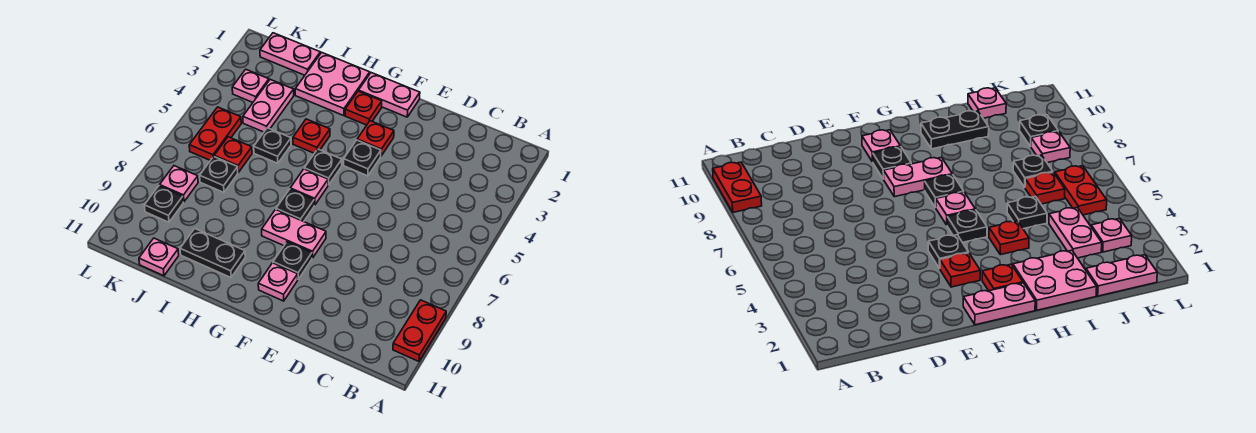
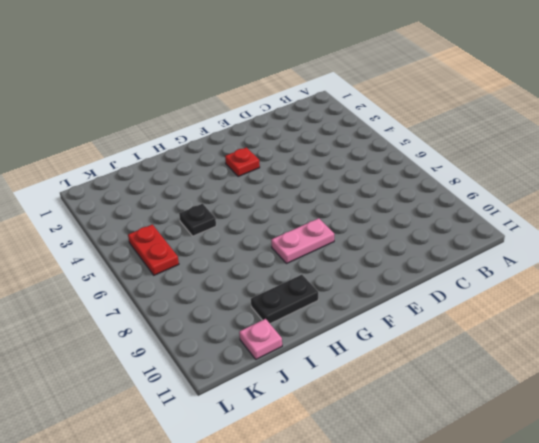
none -> red 1x2 plate [393,300,446,361]
none -> pink 1x2 plate [359,73,420,117]
none -> black 1x1 plate [344,140,381,176]

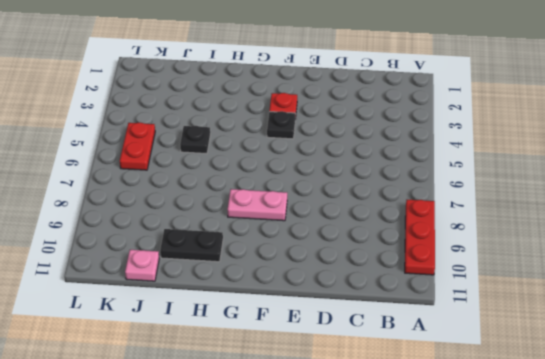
red 1x3 plate [405,200,435,275] -> red 1x2 plate [393,300,446,361]
none -> pink 1x2 plate [359,73,420,117]
none -> black 1x1 plate [273,242,312,279]
none -> pink 1x1 plate [258,263,298,301]

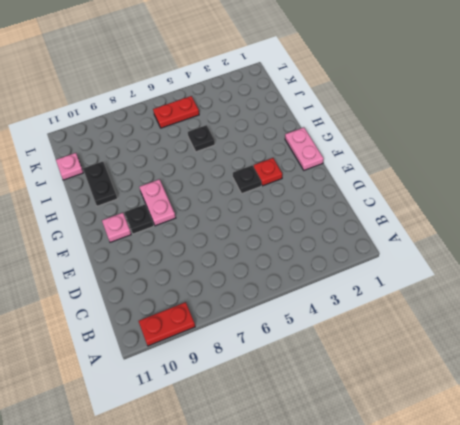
none -> red 1x1 plate [345,91,382,125]
none -> black 1x1 plate [304,149,342,185]
none -> pink 1x1 plate [290,169,328,205]

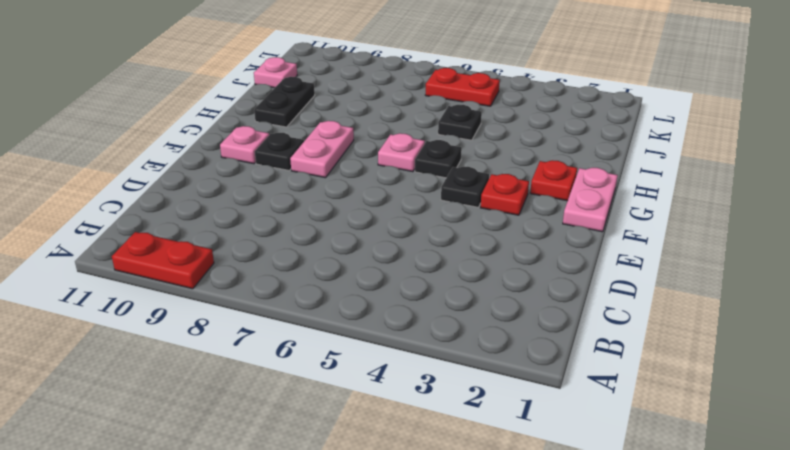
none -> black 1x1 plate [276,189,314,222]
none -> pink 2x2 plate [295,53,370,116]
none -> red 1x1 plate [293,119,330,153]

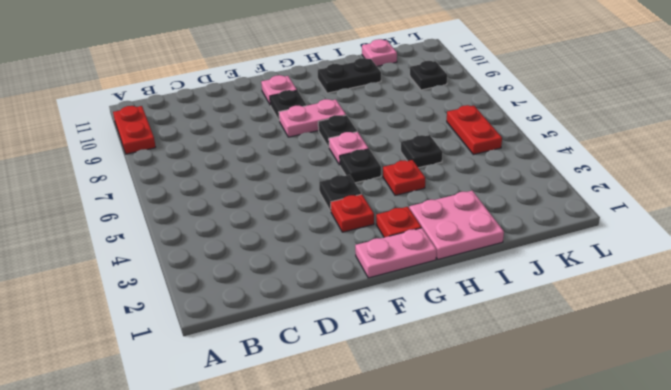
none -> pink 1x2 plate [260,33,320,75]
none -> pink 1x2 plate [243,79,294,132]
none -> red 1x1 plate [214,137,252,172]

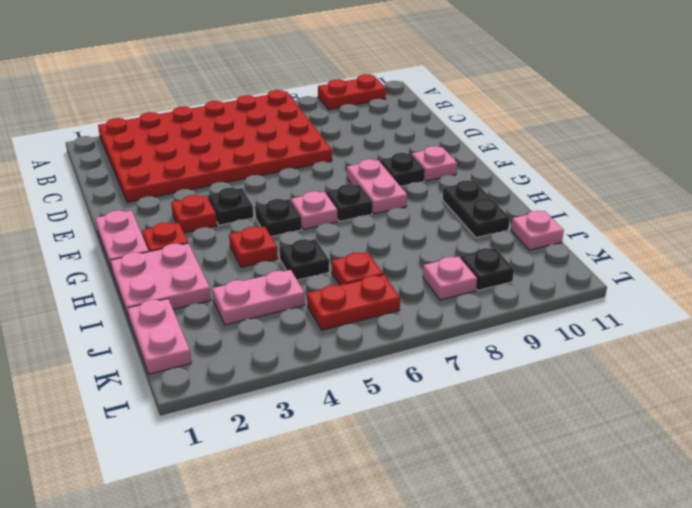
red 4x6 plate [98,90,332,202] -> none
none -> black 1x1 plate [200,156,238,192]
none -> pink 1x1 plate [232,69,269,102]

